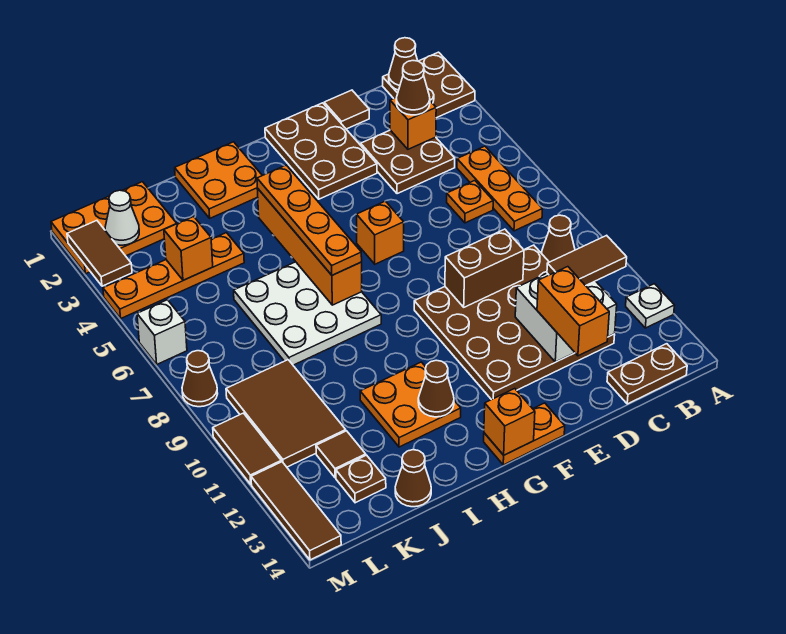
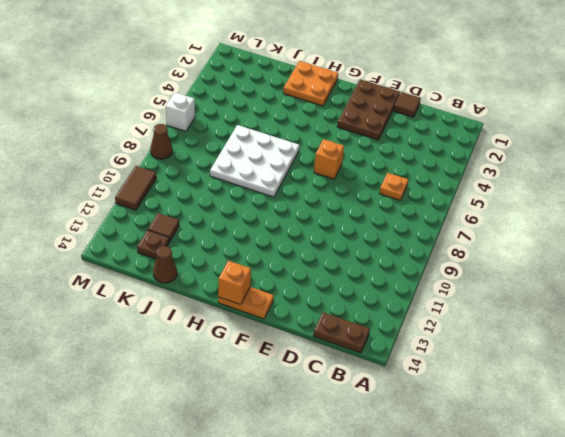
none -> brown 2x2 plate [383,52,475,118]
none -> white 1x1 plate [626,284,674,328]
none -> orange 1x3 plate [457,146,543,231]
none -> brown 1x1 cone [542,215,575,262]

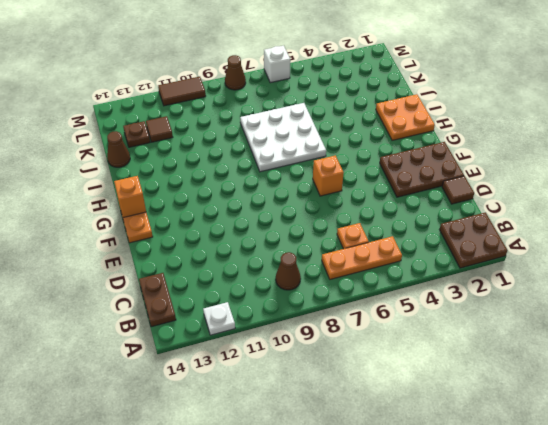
none -> brown 2x2 plate [361,130,455,194]
none -> brown 4x4 plate [414,245,615,400]
none -> orange 2x2 plate [360,362,461,447]
none -> orange 1x4 plate [103,233,244,318]

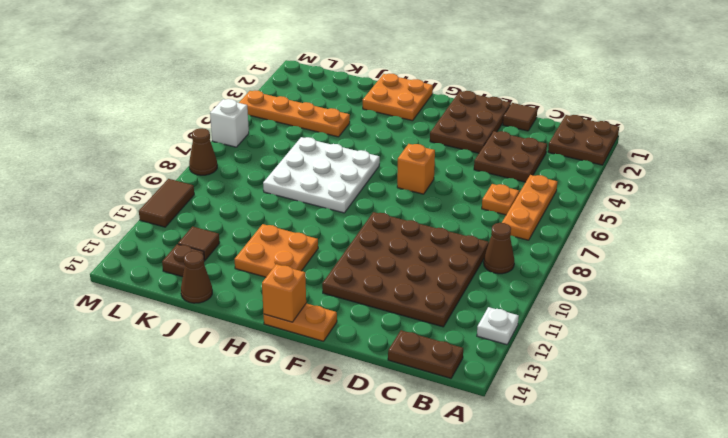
none -> orange 2x3 plate [51,182,177,274]
none -> brown 2x3 tile [226,360,346,467]
none -> brown 1x3 tile [251,462,341,560]
none -> brown 1x1 cone [389,38,418,90]

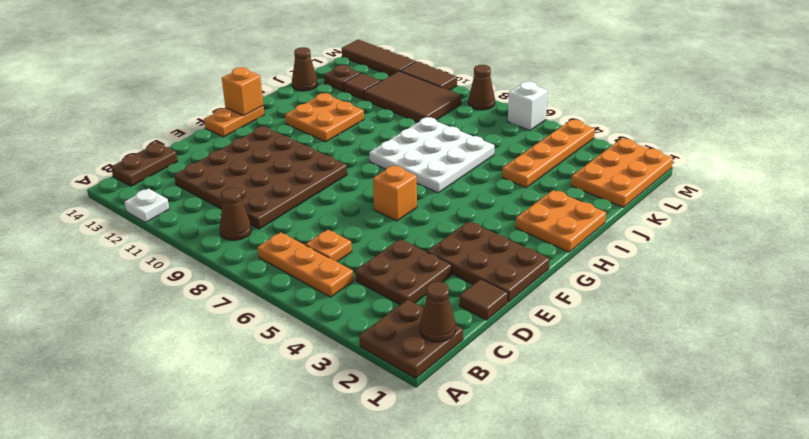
none -> orange 1x1 brick [390,97,436,149]
none -> white 2x2 brick [515,273,617,362]
none -> brown 1x2 brick [445,229,524,307]
none -> orange 1x4 brick [257,188,362,305]

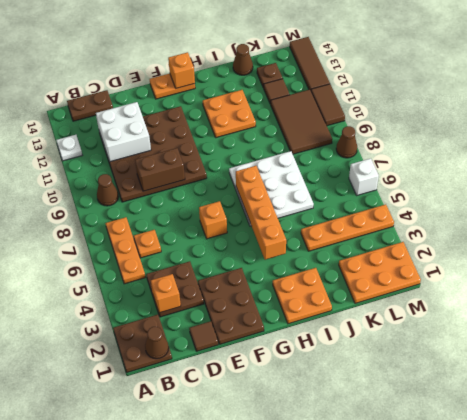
none -> brown 1x1 cone [418,360,454,417]
none -> orange 1x1 brick [164,216,213,280]
none -> white 1x1 cone [105,190,139,245]
none -> brown 1x2 tile [67,221,132,286]

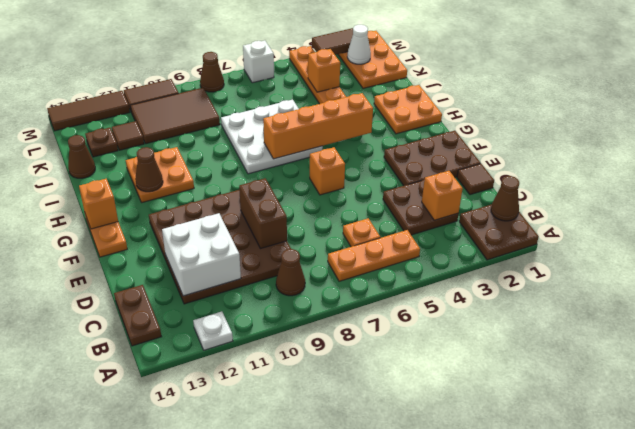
none -> brown 1x2 tile [547,235,627,286]
none -> brown 1x1 cone [396,61,430,115]
none -> orange 1x2 brick [537,267,609,356]
none -> orange 1x4 plate [257,165,362,275]

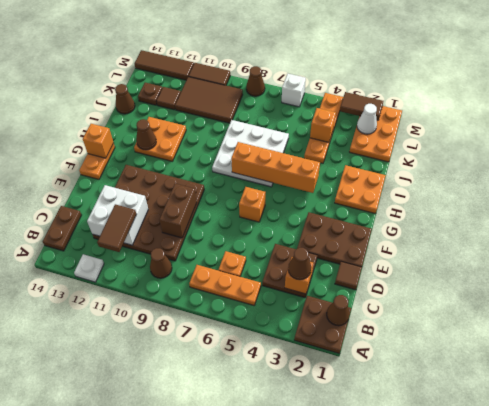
none -> orange 1x2 brick [537,267,609,356]
none -> orange 1x4 plate [257,165,362,275]

